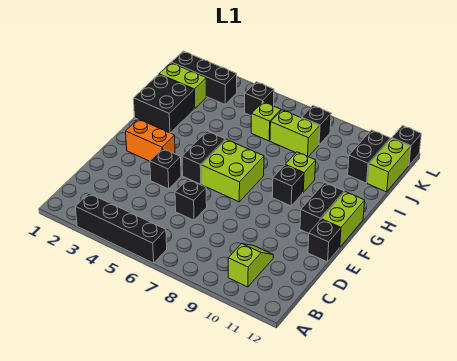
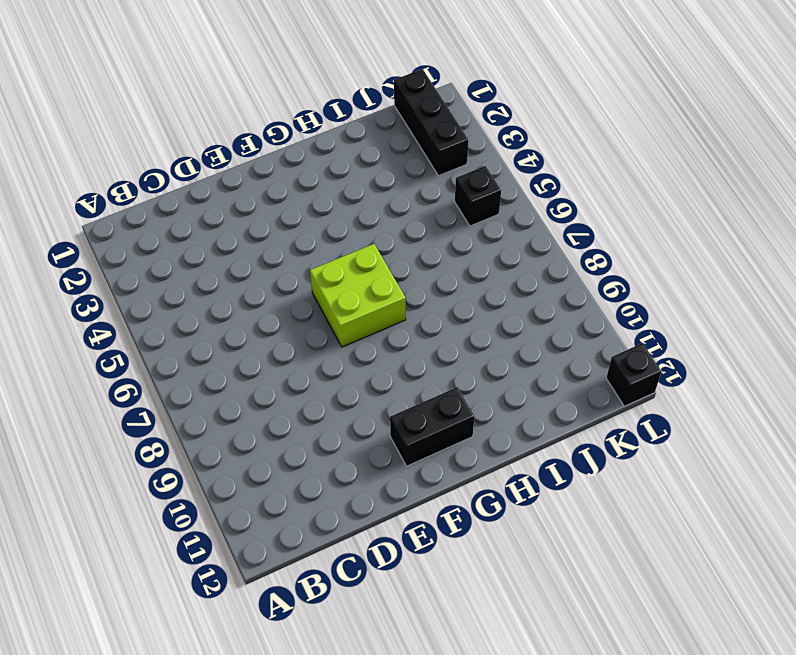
none -> black 1x4 brick [76,193,167,263]
none -> lime 1x2 slope [228,244,273,287]
none -> black 1x1 brick [175,179,207,220]

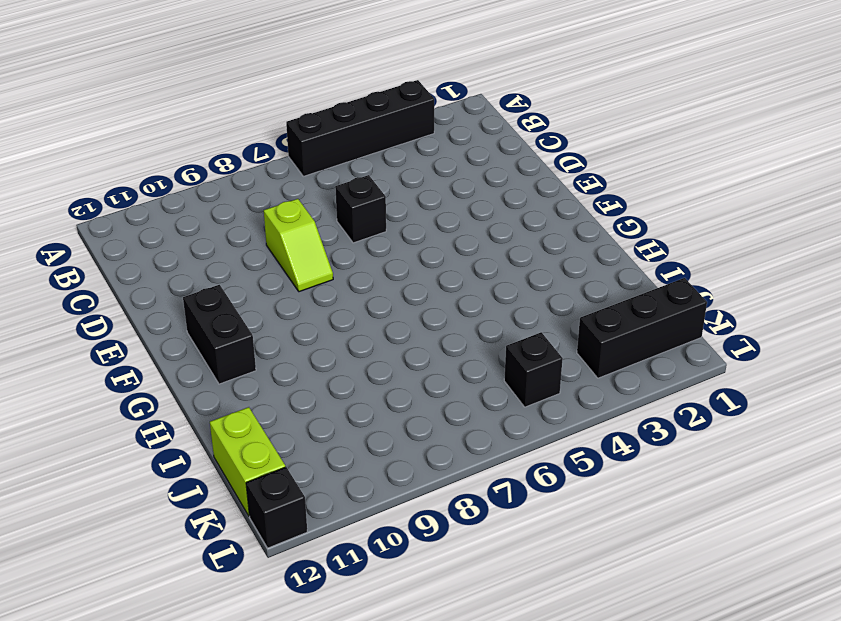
lime 1x2 slope [264,199,333,292] -> lime 1x2 slope moved to [228,244,273,287]
none -> black 1x1 brick [150,148,181,189]
none -> black 1x1 brick [308,220,340,262]
none -> orange 1x2 brick [126,119,175,161]

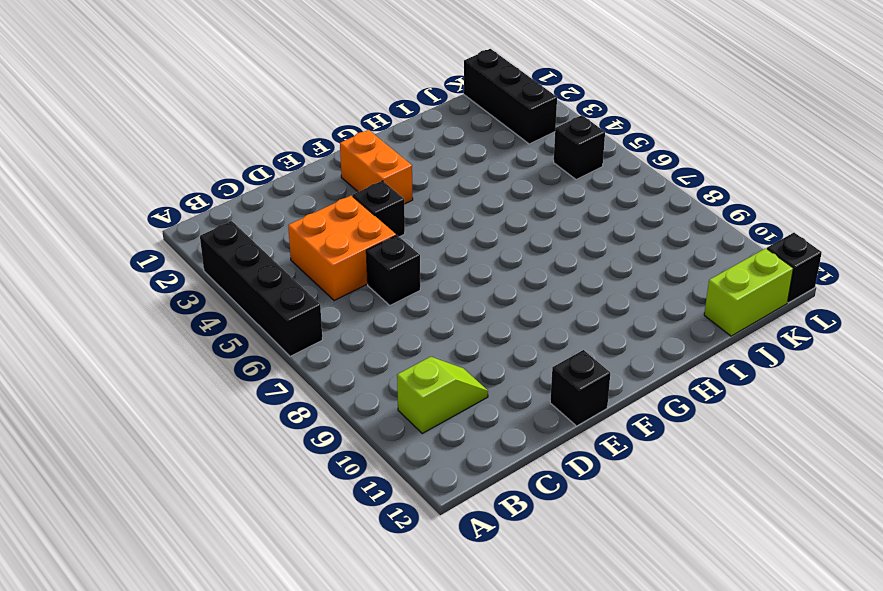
orange 2x2 brick [288,196,396,300] -> none
none -> black 1x2 brick [182,131,225,184]
none -> lime 2x2 brick [201,139,264,202]
none -> black 1x2 brick [300,183,344,233]

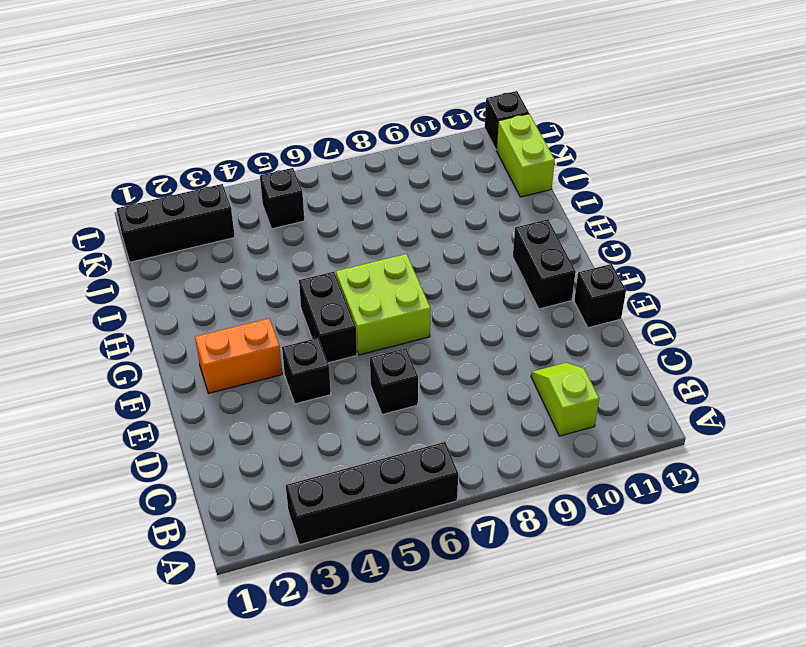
none -> lime 1x2 brick [321,192,365,247]
none -> black 1x1 brick [272,165,304,206]
none -> black 2x2 brick [134,75,194,133]

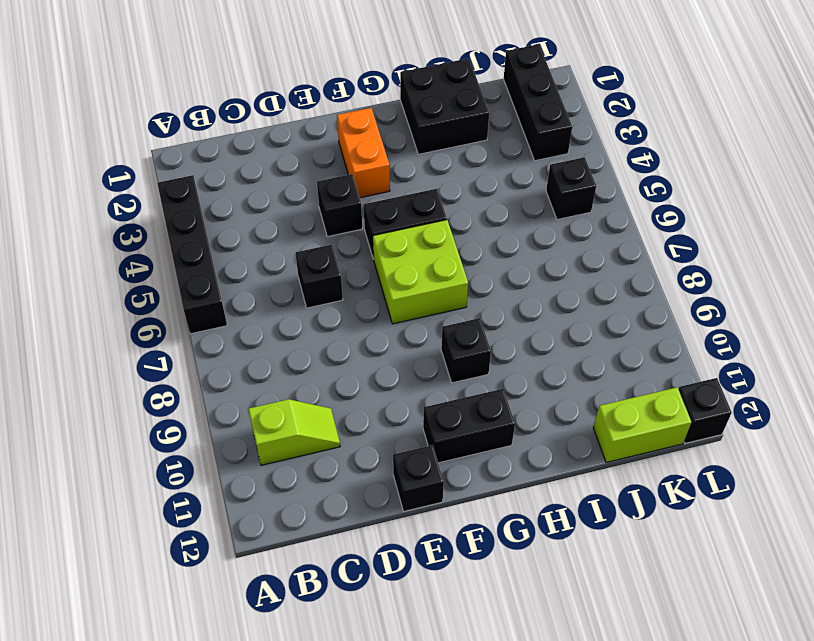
none -> lime 1x2 brick [321,192,365,247]
none -> lime 1x1 brick [285,152,316,192]
none -> lime 1x2 brick [159,63,206,109]

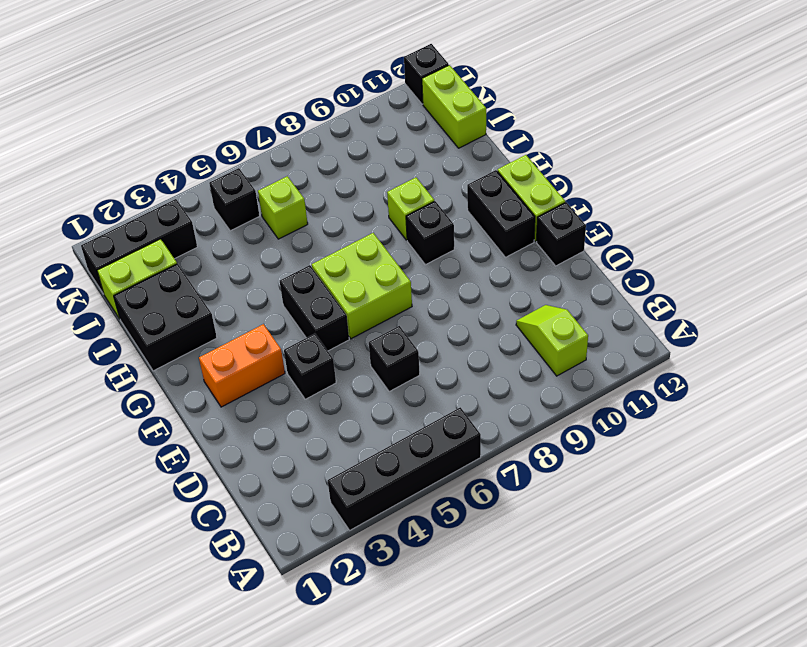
none -> lime 1x2 brick [270,110,320,157]
none -> black 1x2 brick [348,130,390,183]
none -> black 1x1 brick [302,106,331,145]

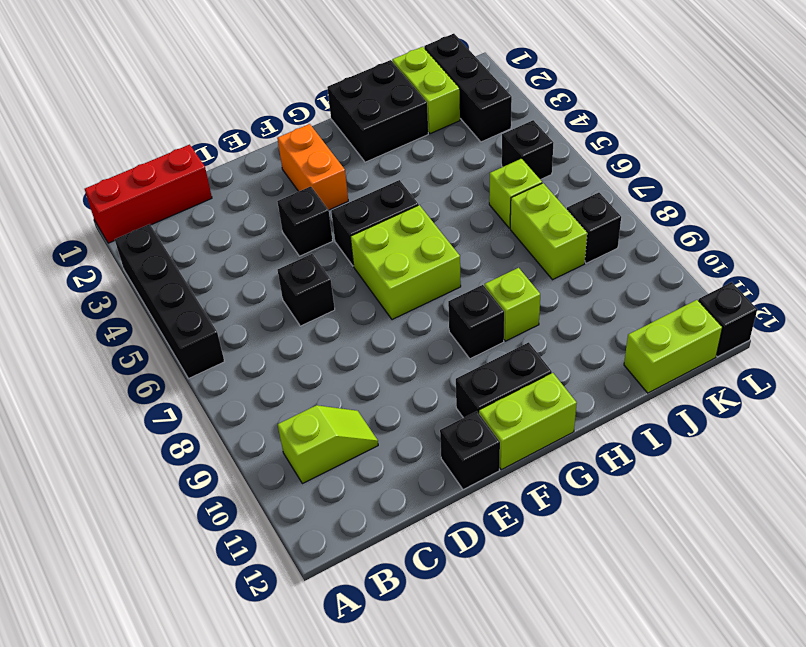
red 1x3 brick [85,144,212,243] -> none
none -> black 1x2 brick [348,130,390,183]

